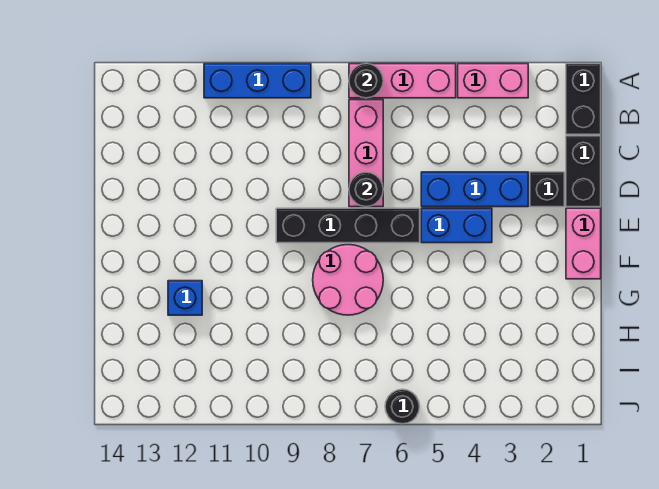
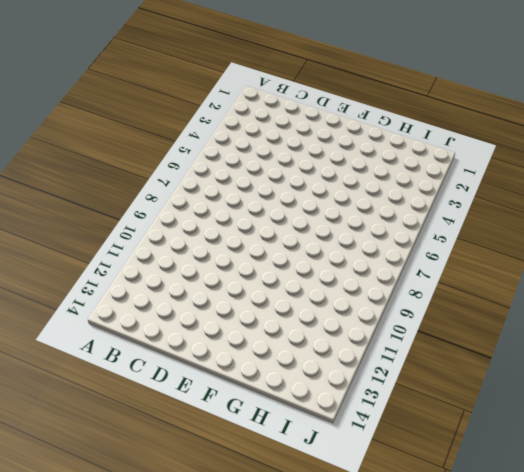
none -> black 1x2 brick [566,64,601,134]
none -> pink 1x2 brick [458,64,528,98]
none -> pink 1x3 brick [349,64,456,98]

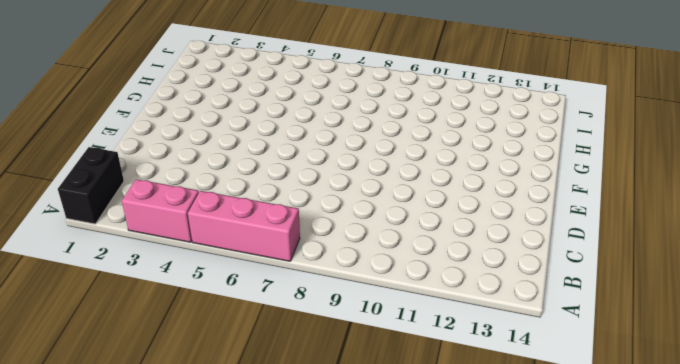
none -> blue 1x3 brick [204,64,311,98]
none -> pink 1x3 brick [349,100,383,207]
none -> black 1x2 brick [566,136,601,207]

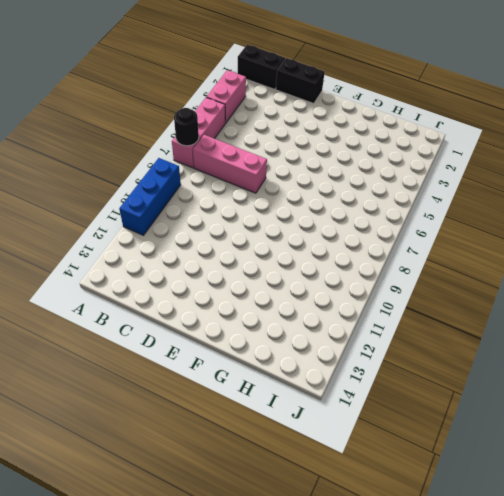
none -> black 1x1 brick [530,172,564,207]
none -> blue 1x3 brick [421,172,528,207]
none -> pink 1x2 brick [566,208,601,279]

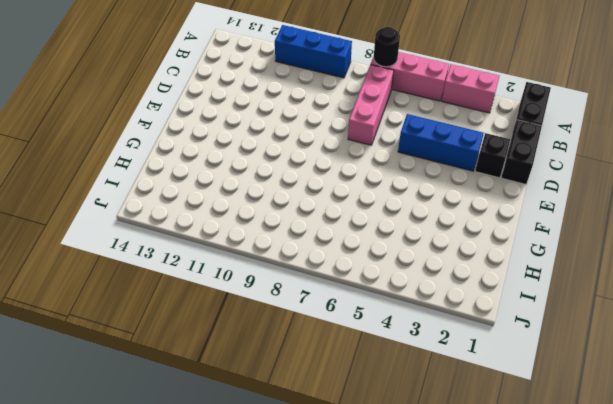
none -> pink 1x2 brick [566,208,601,279]
none -> blue 1x2 brick [421,208,492,243]
none -> black 1x4 brick [276,208,420,243]

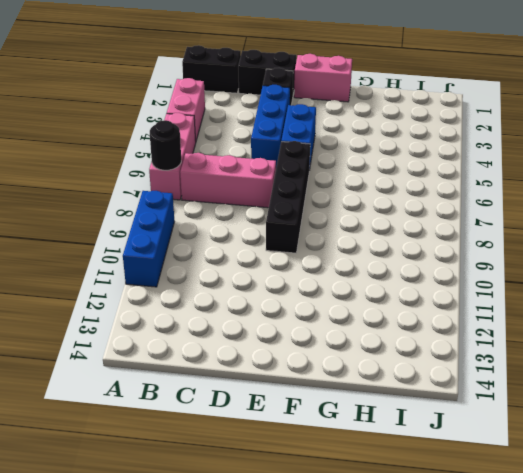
none -> pink 2x2 round brick [313,245,383,315]
none -> blue 1x1 brick [168,281,202,315]
none -> black 1x1 round brick [385,389,420,424]

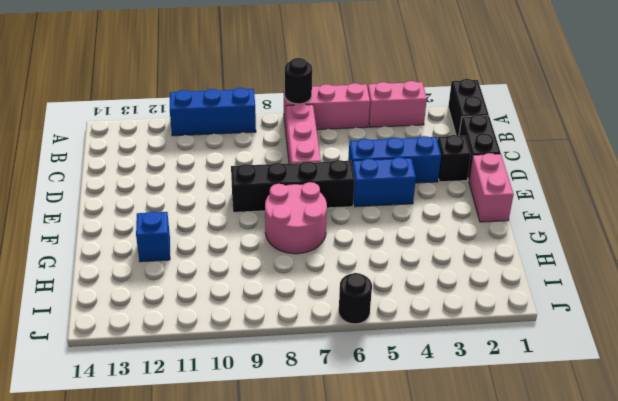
none -> black 1x1 round brick [349,172,383,207]

